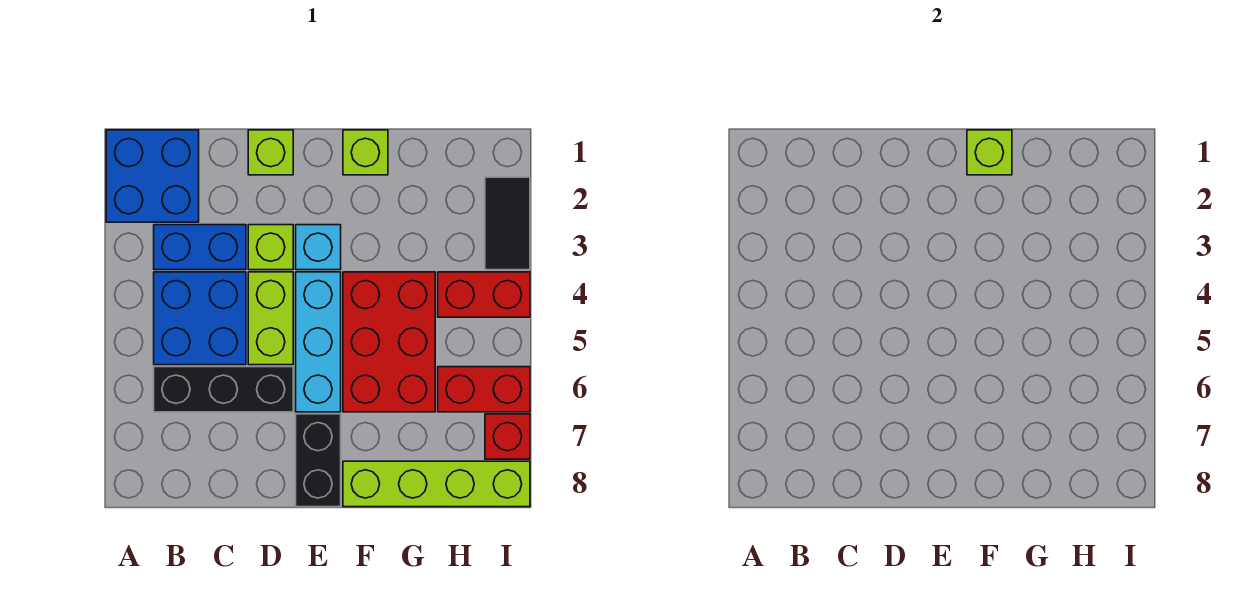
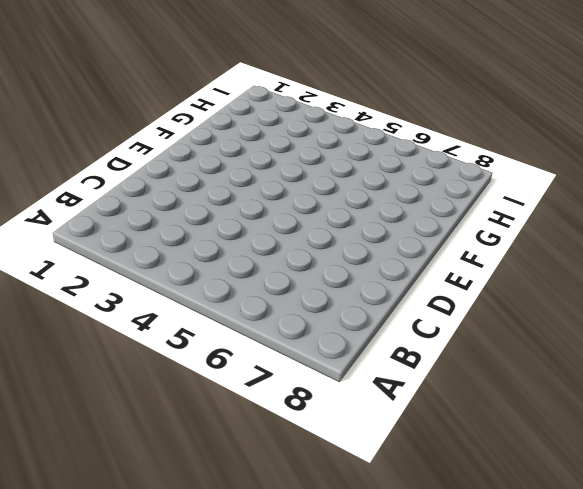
none -> blue 2x2 brick [106,130,199,222]
none -> blue 1x2 brick [154,225,246,270]
none -> blue 2x2 brick [154,272,246,365]

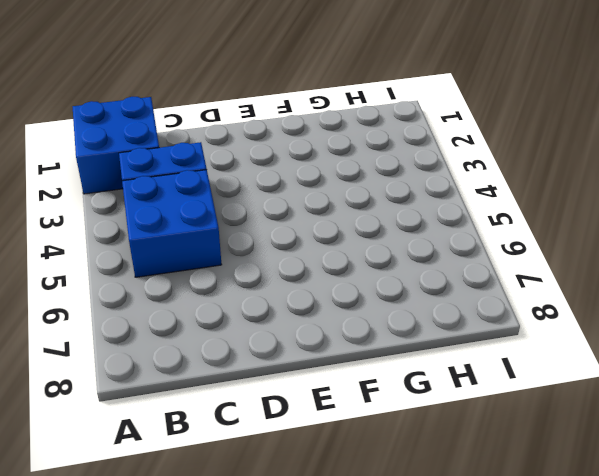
none -> black 1x3 brick [154,367,293,412]
none -> lime 1x1 brick [248,130,293,175]
none -> lime 1x1 brick [248,225,293,270]

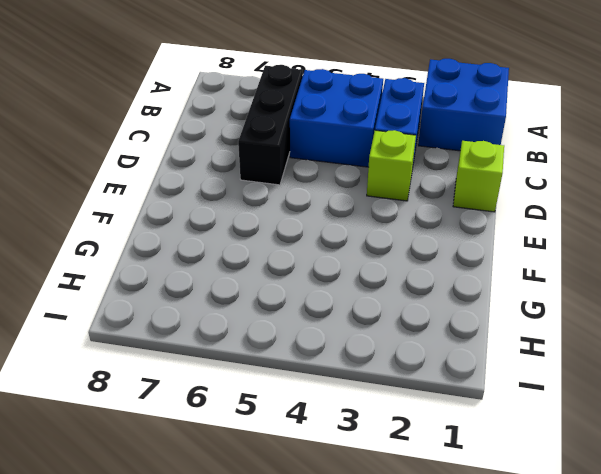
none -> lime 1x2 brick [248,272,293,365]
none -> cyan 1x1 brick [296,225,341,270]
none -> cyan 1x3 brick [296,272,341,412]

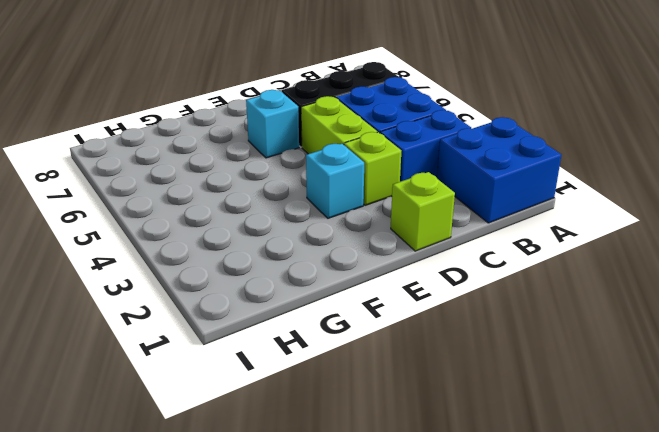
cyan 1x1 brick [246,90,299,158] -> cyan 1x3 brick [296,272,341,412]
none -> black 1x2 brick [296,414,341,507]
none -> lime 1x1 brick [343,130,388,175]
none -> red 2x3 brick [343,272,435,412]

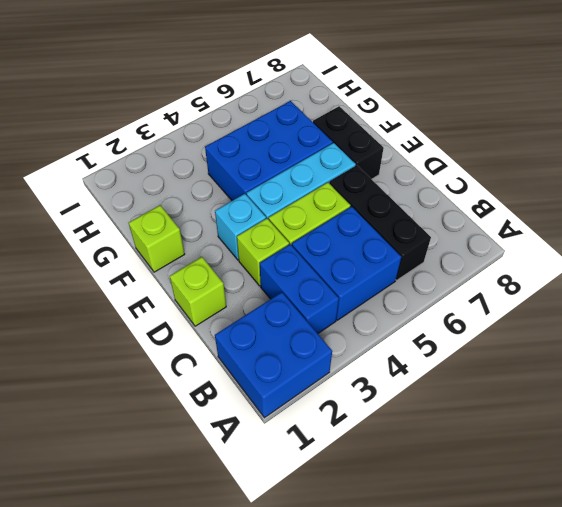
black 1x2 brick [313,106,384,179] -> black 1x2 brick turned to [296,414,341,507]
blue 2x3 brick [205,101,333,201] -> red 2x3 brick [343,272,435,412]
none -> lime 1x4 brick [343,461,530,507]
none -> red 1x2 brick [438,272,530,317]
none -> red 1x2 brick [438,367,530,412]

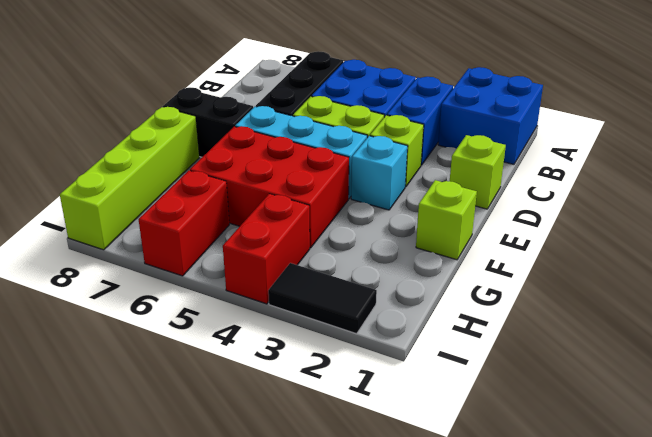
none -> red 1x1 brick [485,414,530,459]
none -> lime 1x1 brick [967,130,1012,175]

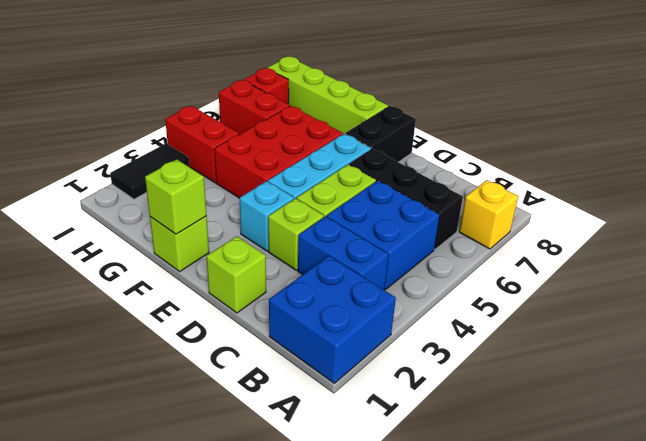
yellow 1x1 brick [459,180,518,249] -> none

